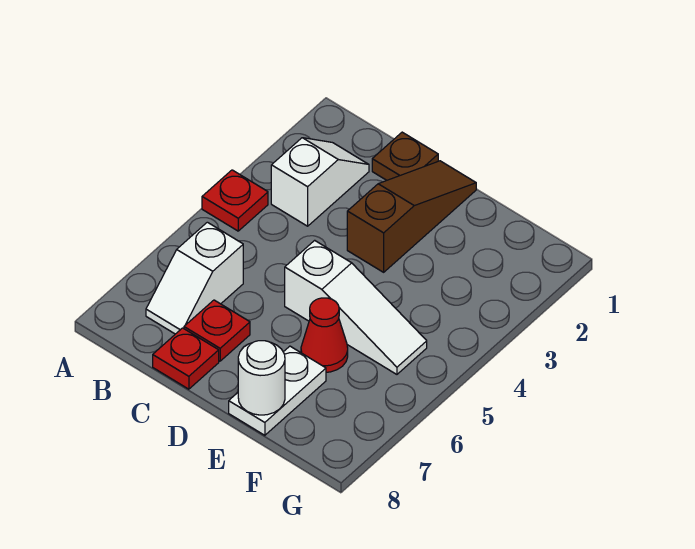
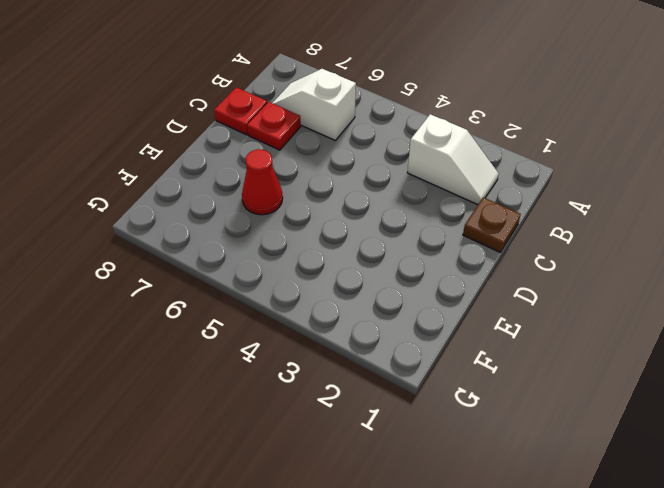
none -> red 1x1 plate [202,170,268,231]
none -> brown 1x3 slope [347,161,476,272]

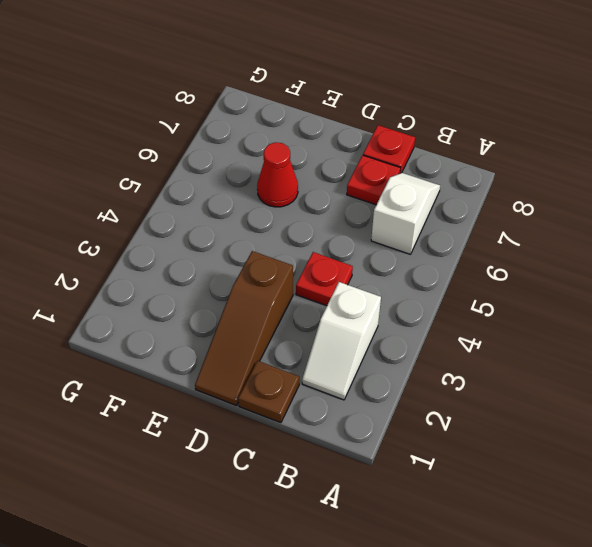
red 1x1 plate [296,252,353,306] -> red 1x1 plate moved to [202,170,268,231]
none -> white 1x3 slope [285,240,427,374]
none -> white 1x2 plate [229,346,326,435]

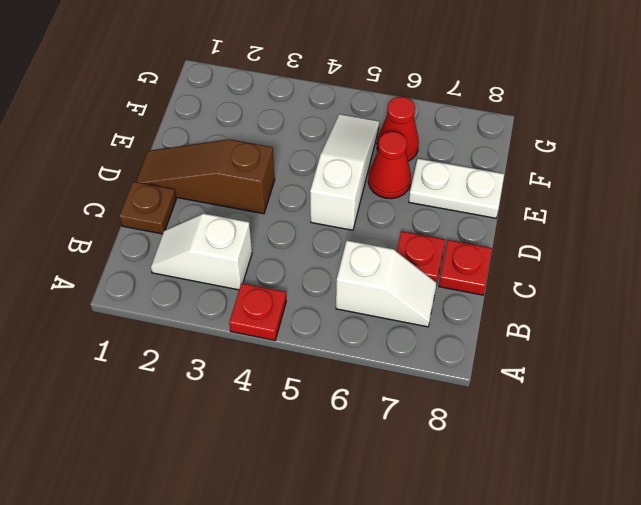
red 1x1 cone [377,97,419,161] -> none
none -> white 1x1 round brick [238,341,285,415]

